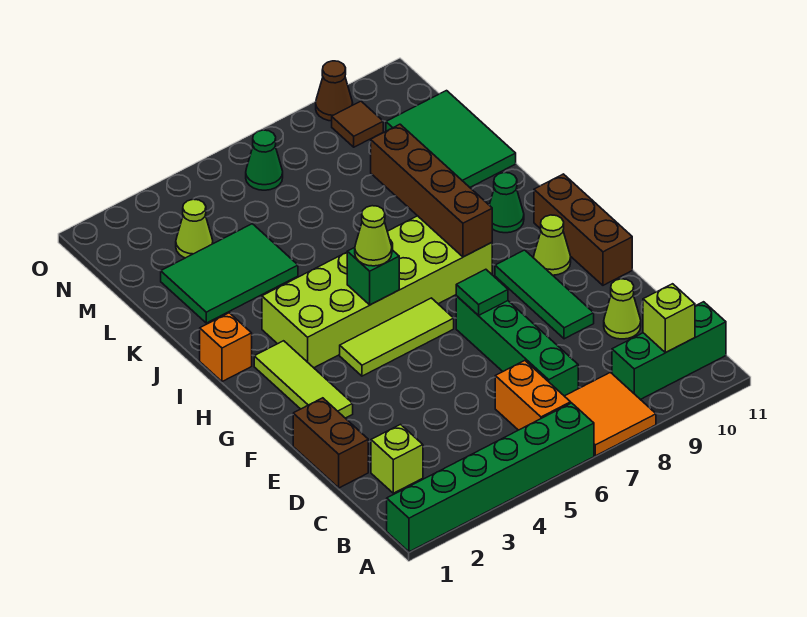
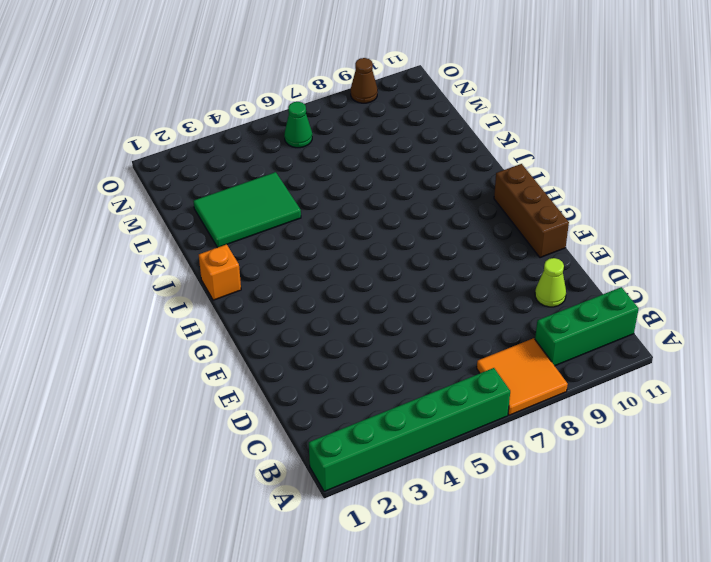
none -> orange 1x2 brick [495,361,571,430]
none -> lime 1x1 brick [371,425,423,493]
none -> green 1x4 brick [456,296,578,396]

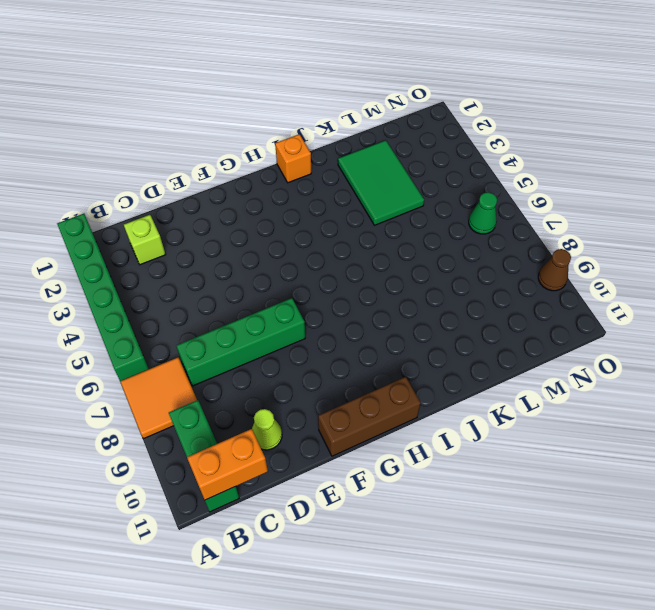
orange 1x2 brick [187,429,268,500] -> orange 1x2 brick moved to [495,361,571,430]
none -> brown 1x2 brick [293,398,368,488]
none -> green 1x3 tile [495,250,594,339]
none -> lime 1x3 tile [254,341,353,418]

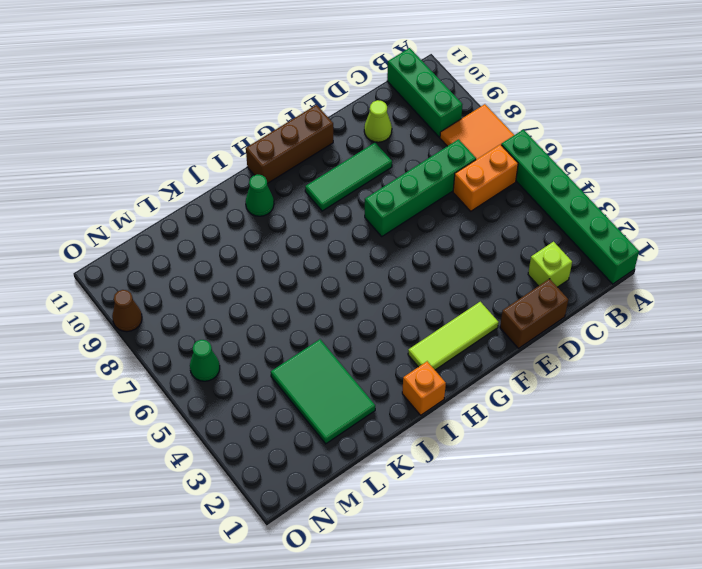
none -> lime 1x3 tile [340,298,454,376]
none -> lime 1x1 cone [534,215,571,275]
none -> lime 2x6 brick [262,216,492,368]

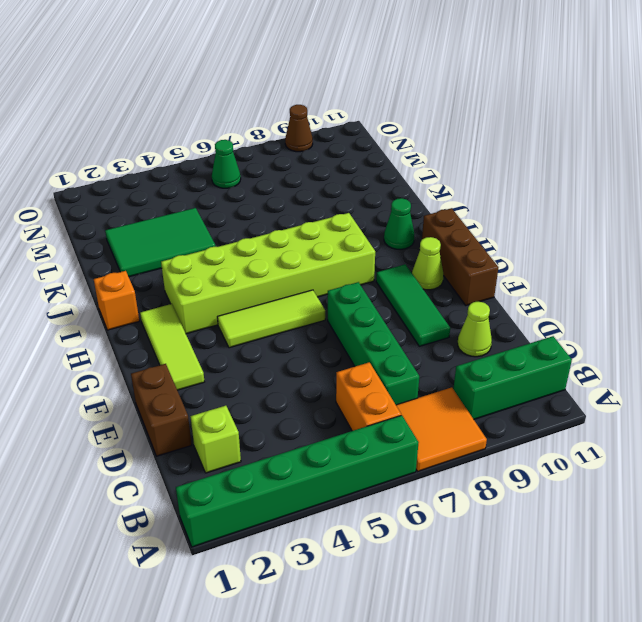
none -> green 2x3 tile [386,91,516,187]
none -> lime 1x1 cone [176,199,213,258]
none -> brown 1x1 tile [332,101,383,147]

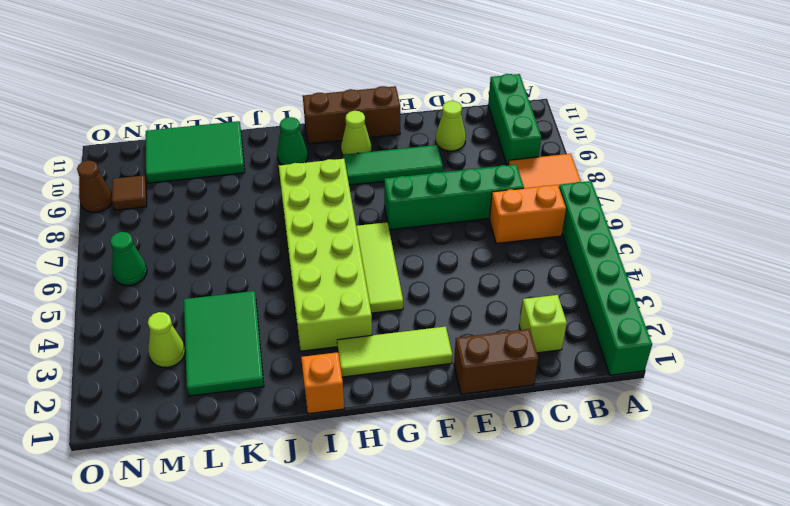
none -> lime 1x1 brick [643,284,695,353]
none -> green 1x1 tile [456,269,508,316]
none -> green 1x1 brick [347,248,399,305]

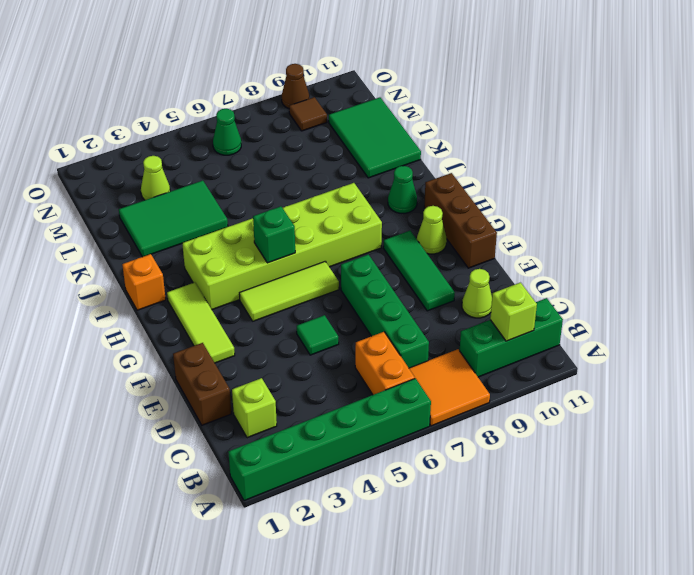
green 1x1 tile [297,315,339,355] -> green 1x1 tile moved to [456,269,508,316]
none -> brown 1x4 brick [371,124,492,257]
none -> lime 1x1 cone [355,206,392,266]

